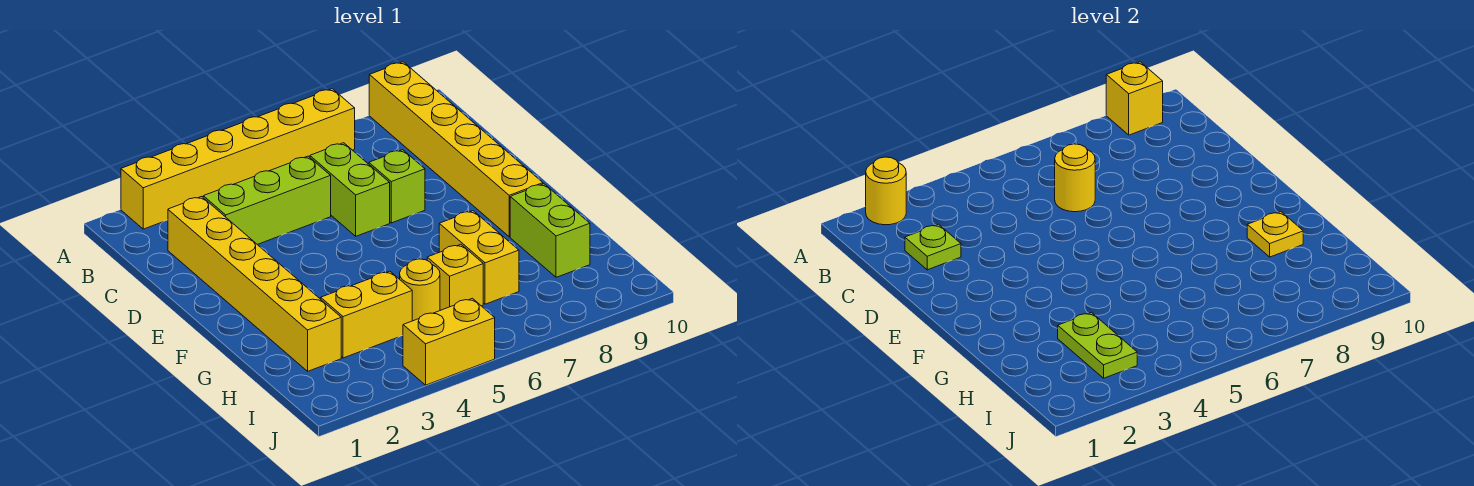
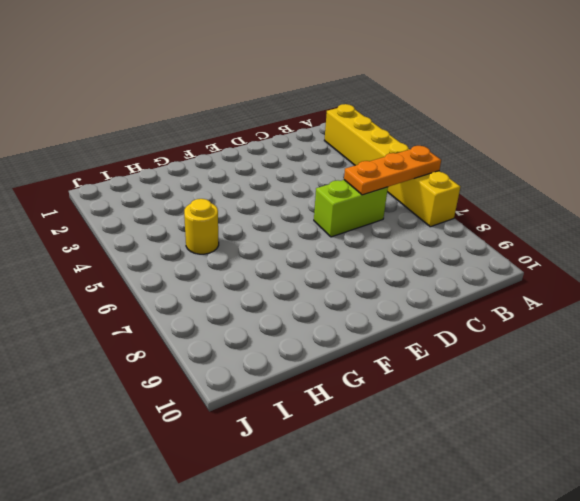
orange 1x3 plate [344,146,441,195] -> yellow 1x1 round brick [1055,144,1095,212]
none -> yellow 1x6 brick [369,62,543,237]
none -> yellow 1x6 brick [168,197,341,371]
none -> lime 1x3 brick [203,156,331,245]

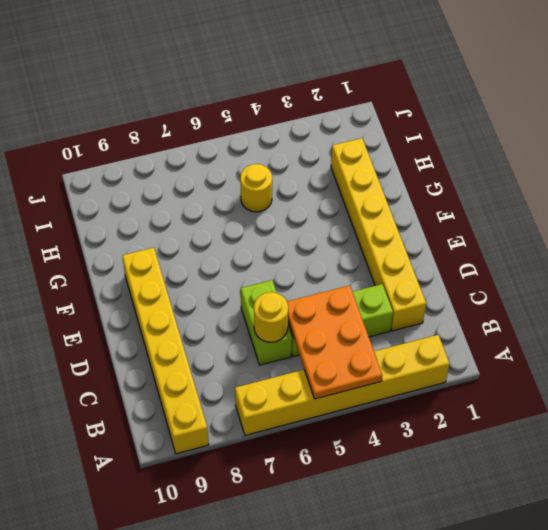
orange 2x3 plate [287,286,383,399] -> none
none -> lime 1x1 brick [369,150,425,223]
none -> yellow 1x2 brick [439,211,519,304]
none -> lime 1x2 brick [510,184,590,277]

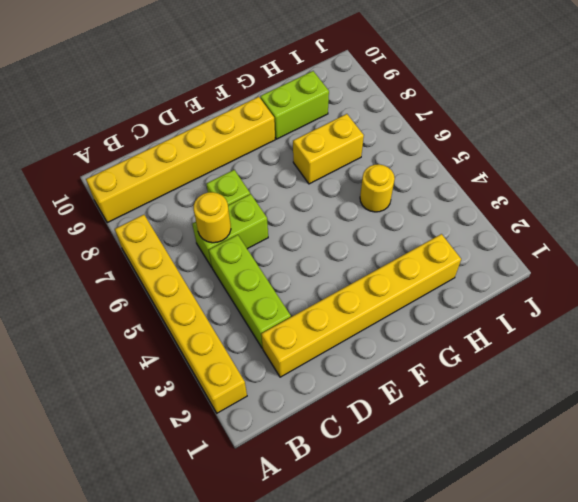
none -> yellow 1x2 brick [321,271,412,358]
none -> yellow 1x1 brick [427,244,483,310]
none -> yellow 1x2 brick [403,298,495,385]

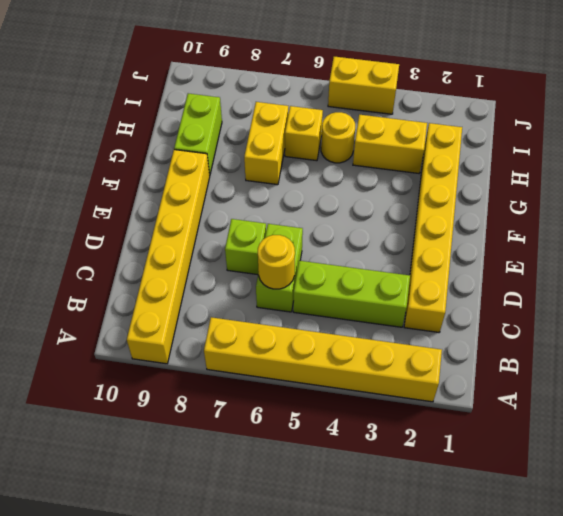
none -> yellow 1x1 round brick [866,157,906,225]
none -> yellow 1x1 brick [1106,62,1163,135]
none -> lime 1x1 plate [905,224,961,270]

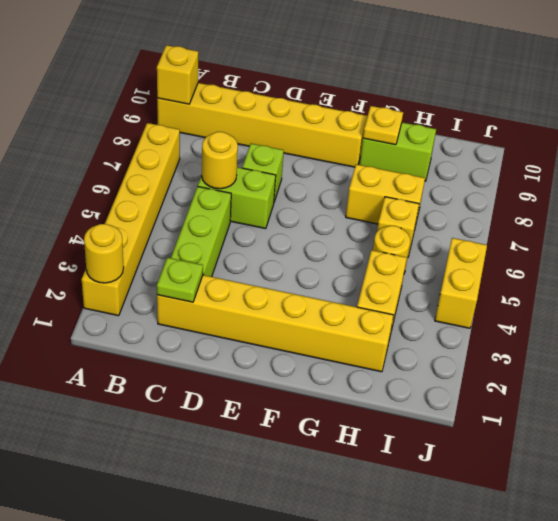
none -> lime 1x2 plate [1058,313,1137,378]

